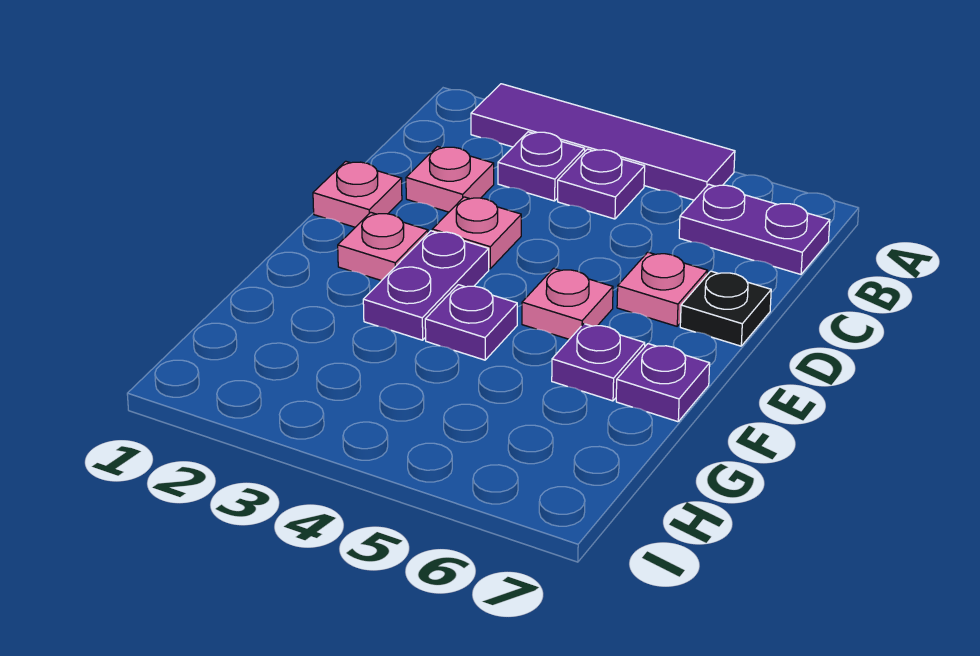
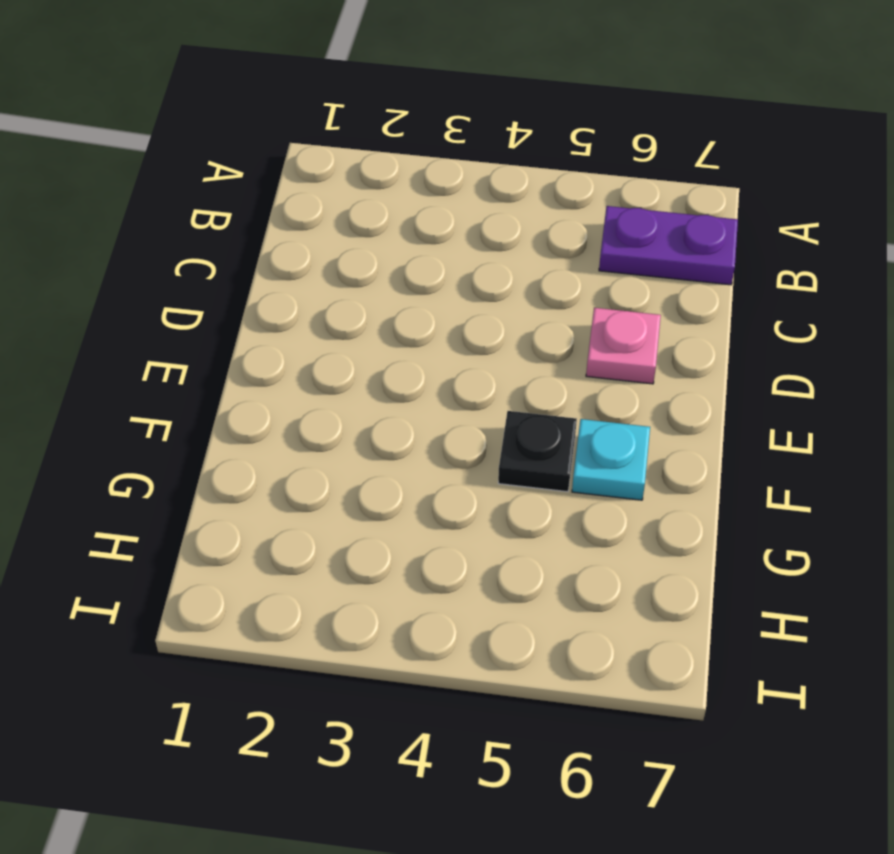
black 1x1 plate [498,411,577,492] -> black 1x1 plate moved to [680,271,771,346]
cyan 1x1 plate [572,419,650,500] -> purple 1x1 plate [552,324,645,401]
none -> purple 1x4 tile [471,84,735,200]
none -> purple 1x1 plate [498,132,585,201]
none -> purple 1x1 plate [558,149,645,219]

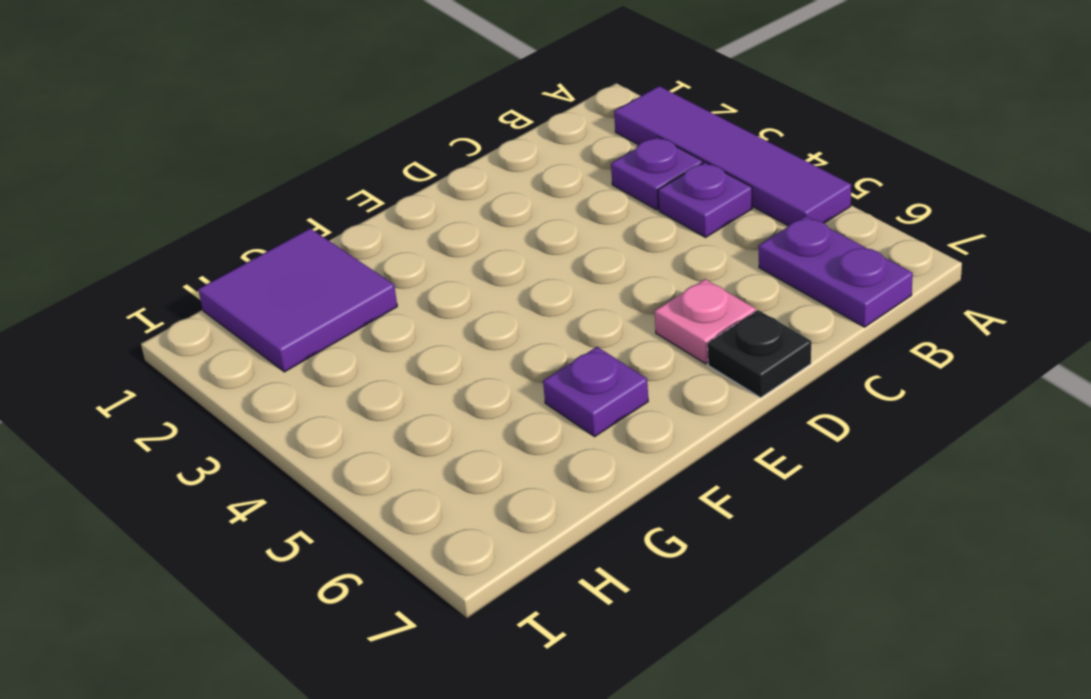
purple 2x2 tile [198,228,397,372] -> none
none -> pink 1x1 plate [406,147,494,212]
none -> pink 1x1 plate [313,161,402,227]
none -> pink 1x1 plate [432,197,521,269]

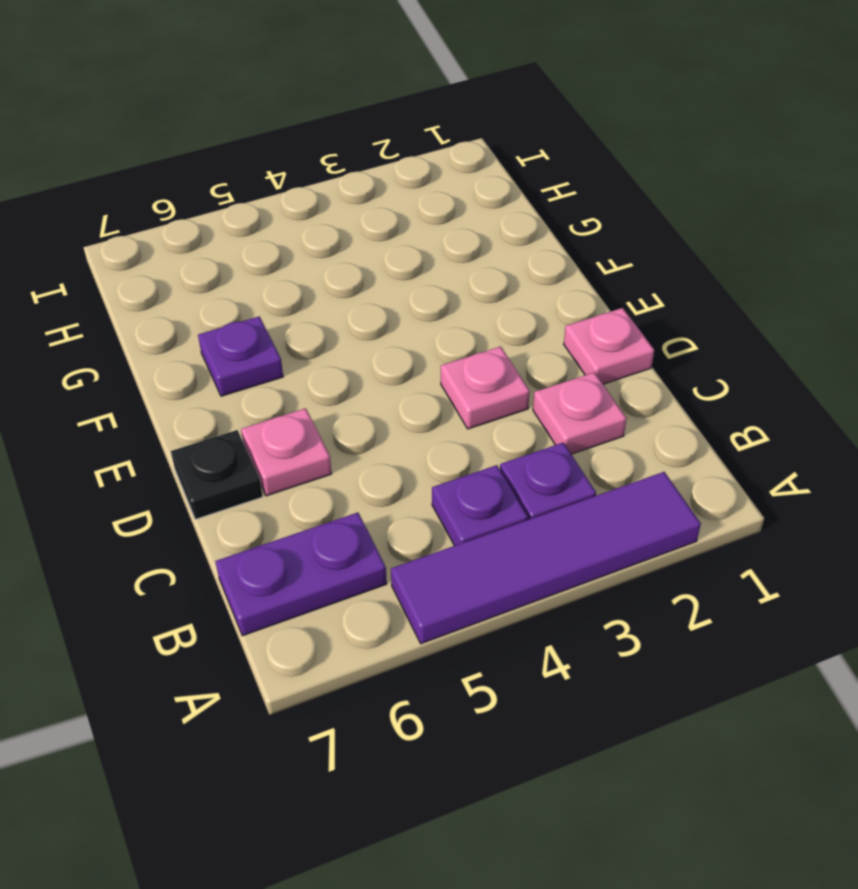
none -> pink 1x1 plate [338,212,428,281]
none -> purple 1x2 plate [363,231,489,340]
none -> pink 1x1 plate [522,268,613,339]

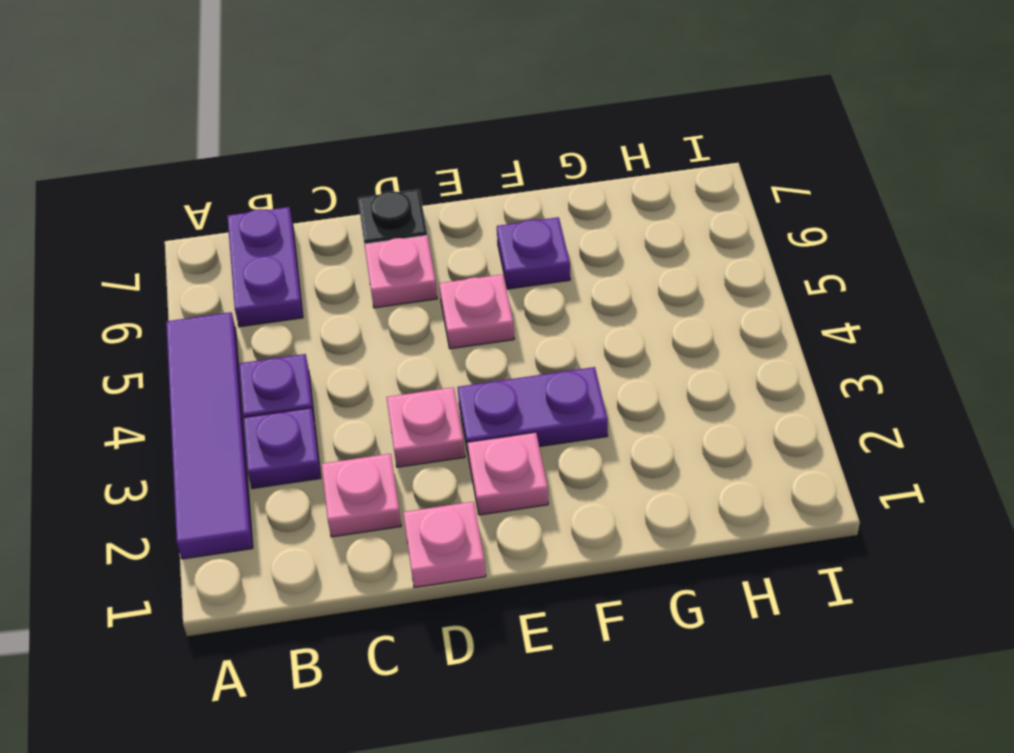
none -> purple 1x1 plate [425,285,517,360]
none -> purple 1x1 plate [616,344,710,422]

